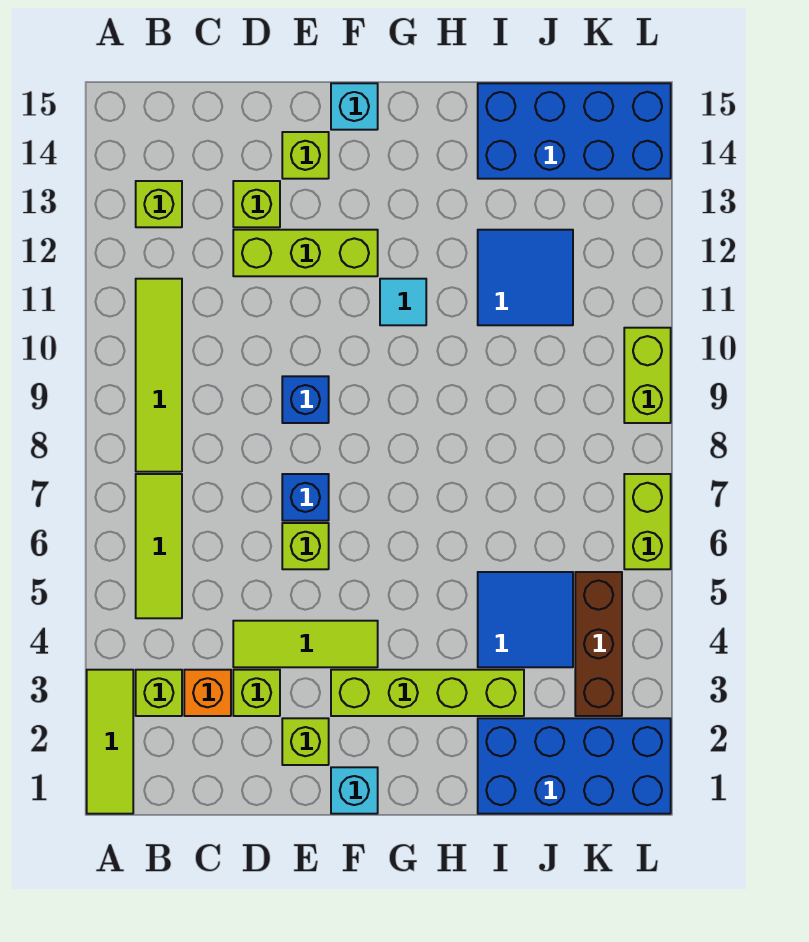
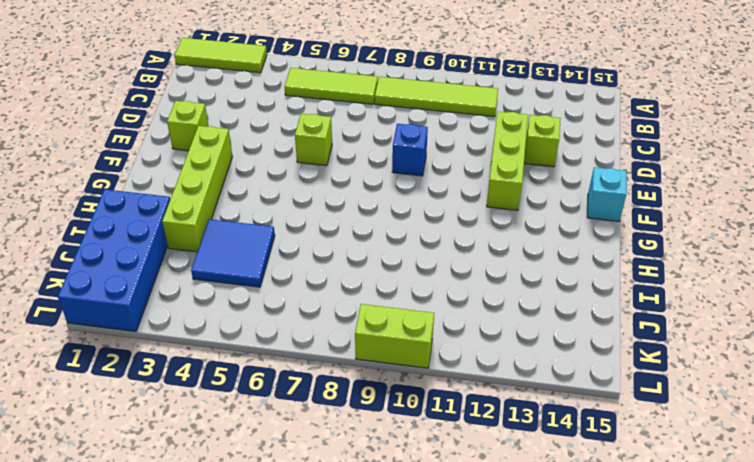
none -> lime 1x1 brick [136,670,182,716]
none -> lime 1x1 brick [136,181,182,227]
none -> orange 1x1 brick [184,670,231,716]

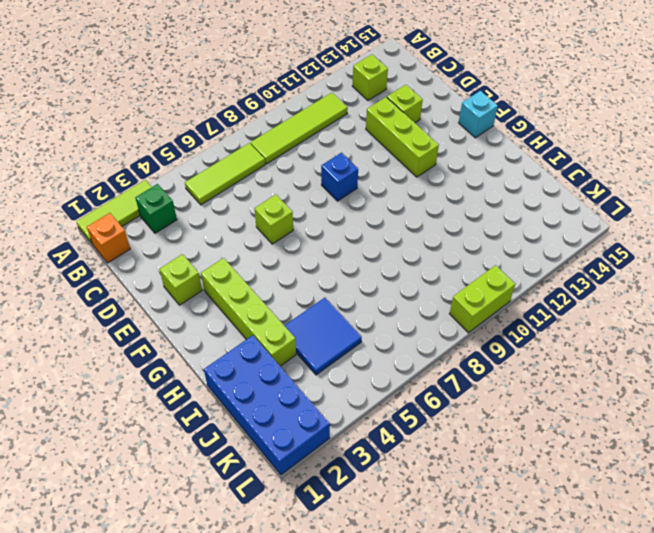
orange 1x1 brick [87,213,130,263] -> orange 1x1 brick moved to [184,670,231,716]
green 1x1 brick [135,184,177,233] -> lime 1x1 brick [136,670,182,716]
none -> lime 1x1 brick [233,670,280,716]
none -> lime 1x3 tile [233,621,378,667]
none -> blue 1x1 brick [282,474,329,521]

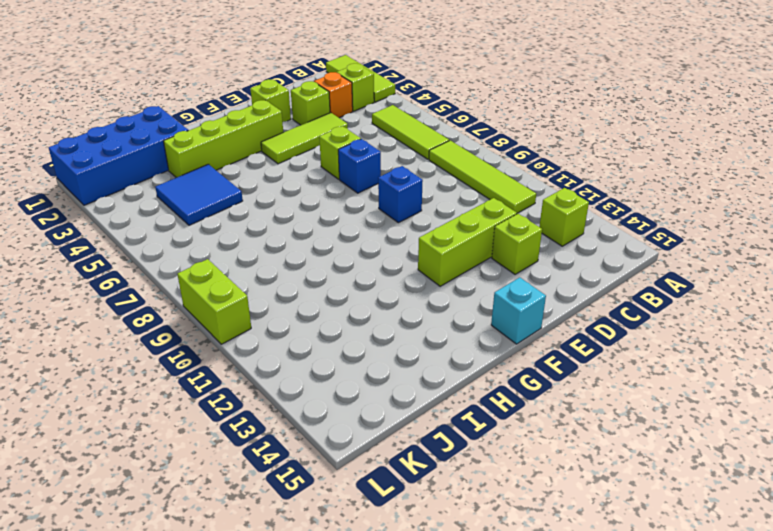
none -> lime 1x1 brick [282,132,329,179]
none -> cyan 1x1 brick [331,767,378,814]
none -> cyan 1x1 tile [380,279,426,325]

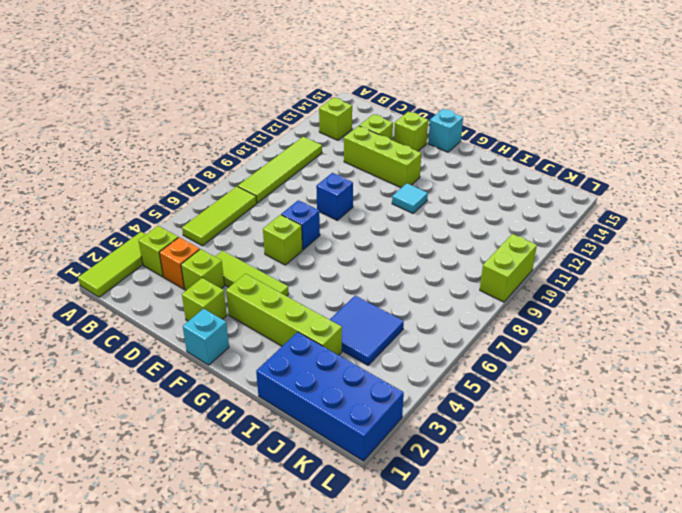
none -> blue 2x2 tile [478,230,573,325]
none -> blue 2x4 brick [478,83,671,179]
none -> brown 1x3 brick [575,572,622,716]

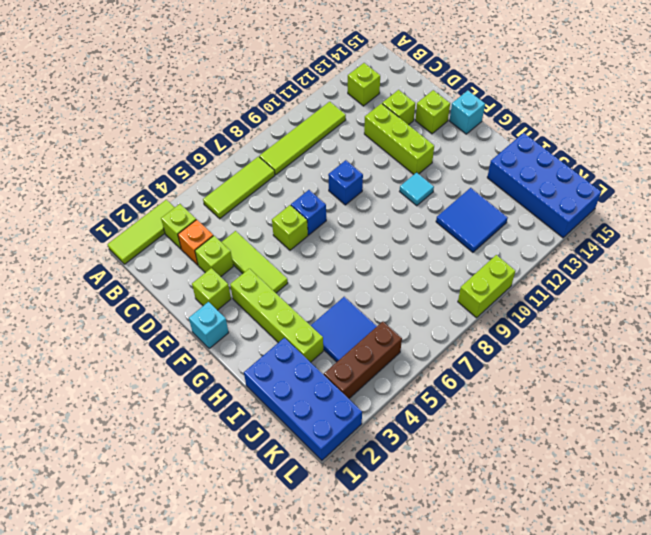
none -> lime 1x2 brick [624,474,671,569]

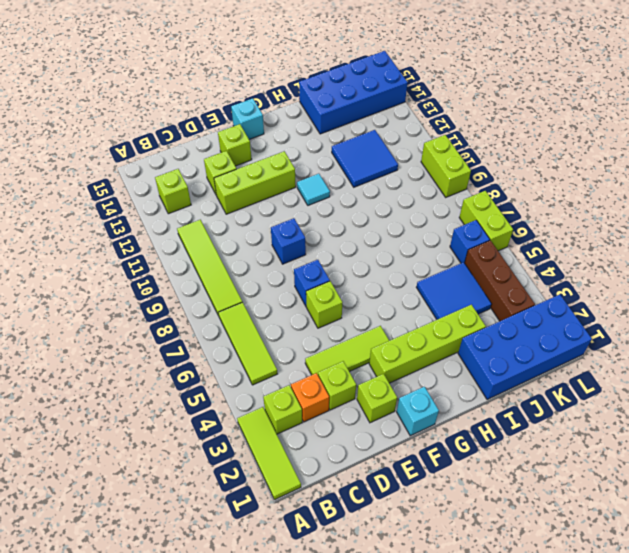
blue 1x1 brick [450,220,490,263] -> none

